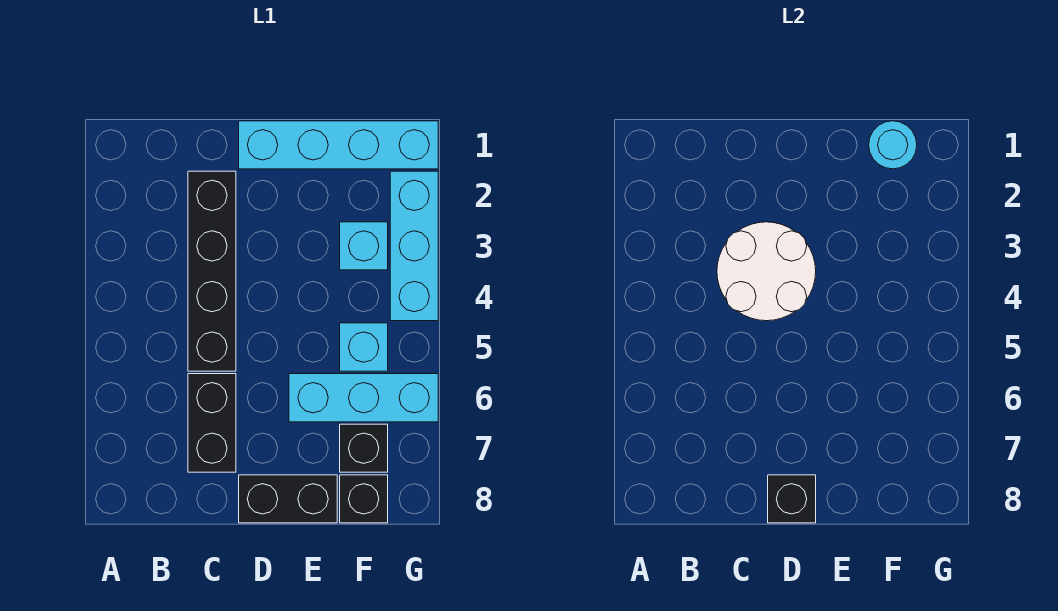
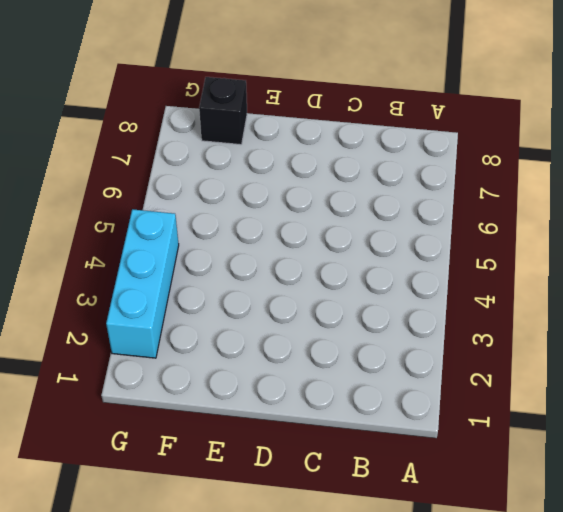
none -> black 1x4 brick [188,171,236,371]
none -> black 1x2 brick [188,374,236,472]
none -> cyan 1x4 brick [239,121,438,169]

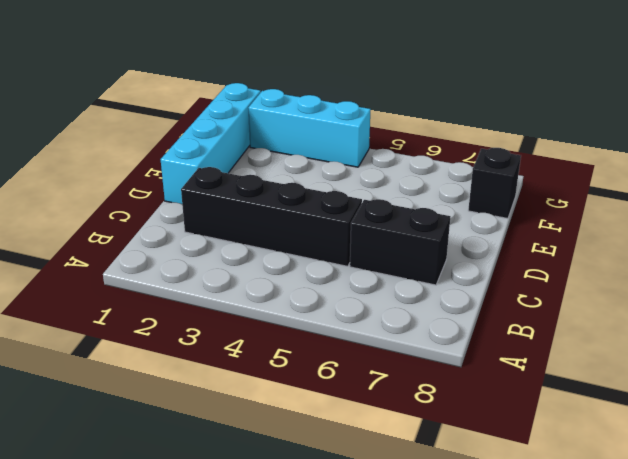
none -> black 1x2 brick [239,475,337,523]
none -> cyan 1x3 brick [289,374,438,422]
none -> cyan 1x1 brick [340,222,388,270]

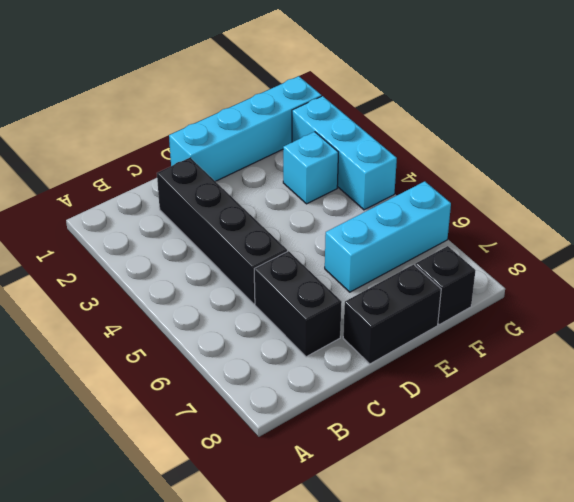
none -> cyan 1x1 brick [340,323,388,371]
none -> black 1x1 brick [340,424,388,472]
none -> white 2x2 round brick [717,222,816,321]

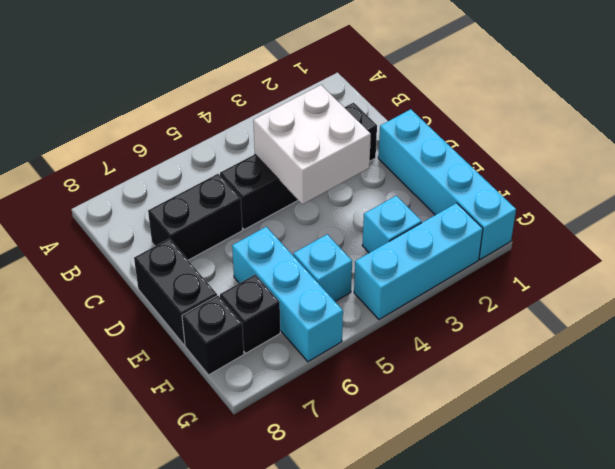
white 2x2 brick [253,85,371,204] -> white 2x2 round brick [717,222,816,321]
none -> black 1x1 brick [768,475,816,523]
none -> cyan 1x1 round brick [869,121,917,169]

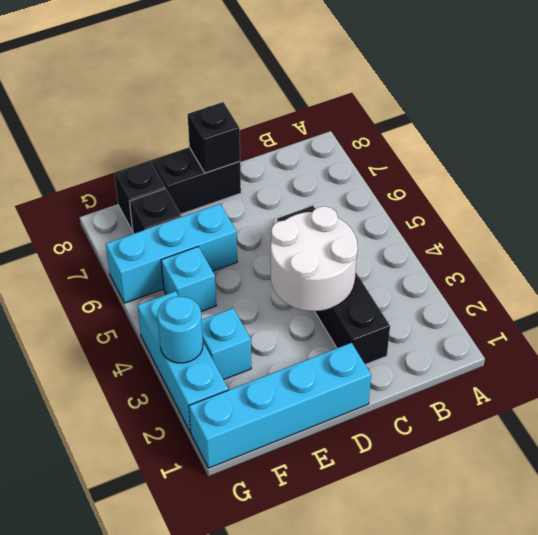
cyan 1x1 round brick [157,296,203,363] -> cyan 1x1 round brick moved to [869,121,917,169]
none -> black 1x2 brick [188,374,236,472]

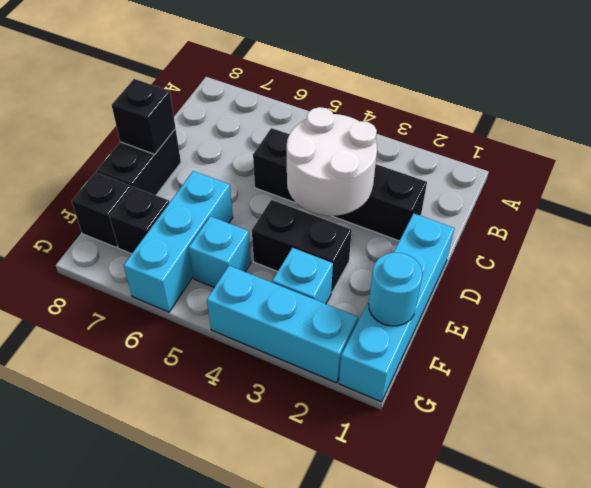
black 1x2 brick [252,200,352,293] -> black 1x2 brick moved to [188,374,236,472]

